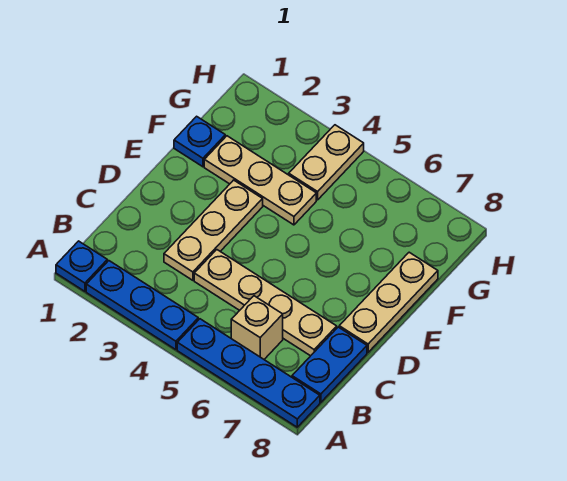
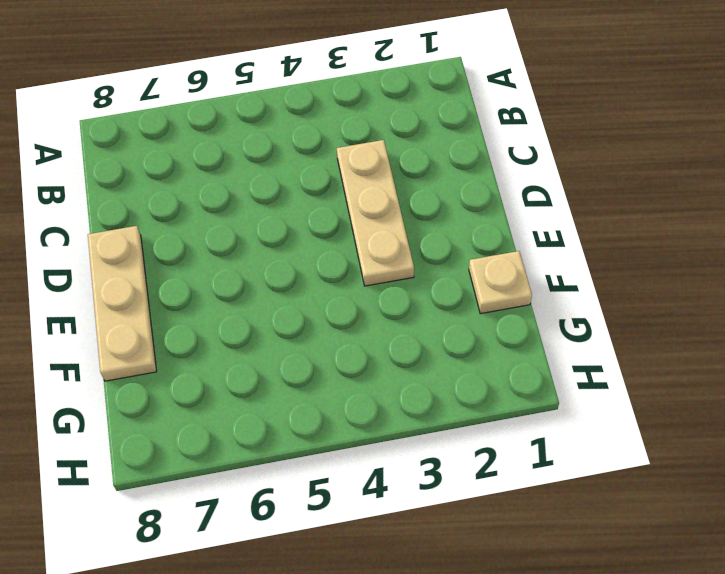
tan 1x1 plate [469,251,532,314] -> blue 1x1 plate [174,116,225,167]
none -> blue 1x1 plate [56,241,107,291]
none -> blue 1x3 plate [86,261,198,350]

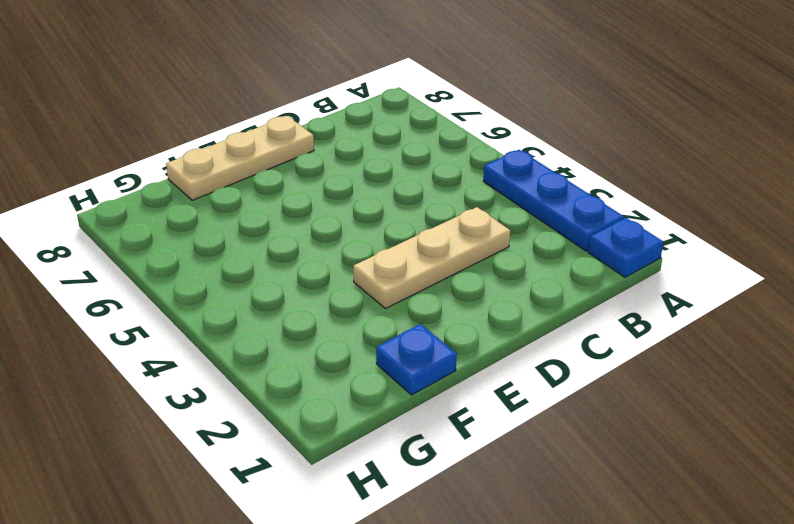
none -> blue 1x4 plate [177,319,320,427]
none -> tan 1x1 brick [231,296,283,359]

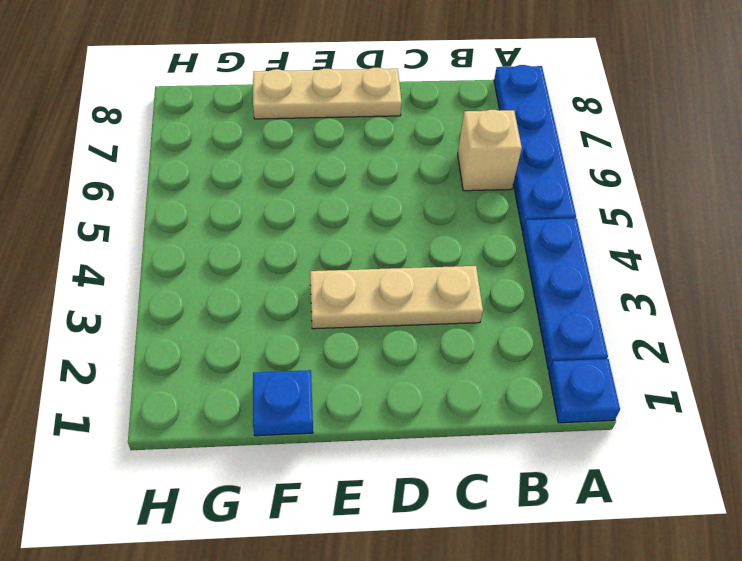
none -> blue 1x2 plate [292,327,367,402]
none -> tan 1x4 plate [194,250,337,356]

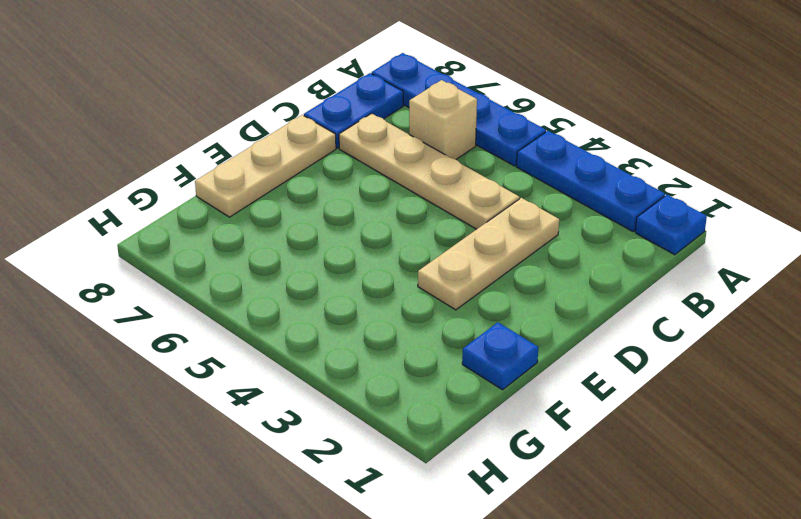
none -> tan 1x3 plate [204,136,316,225]
none -> tan 1x2 plate [289,125,364,200]

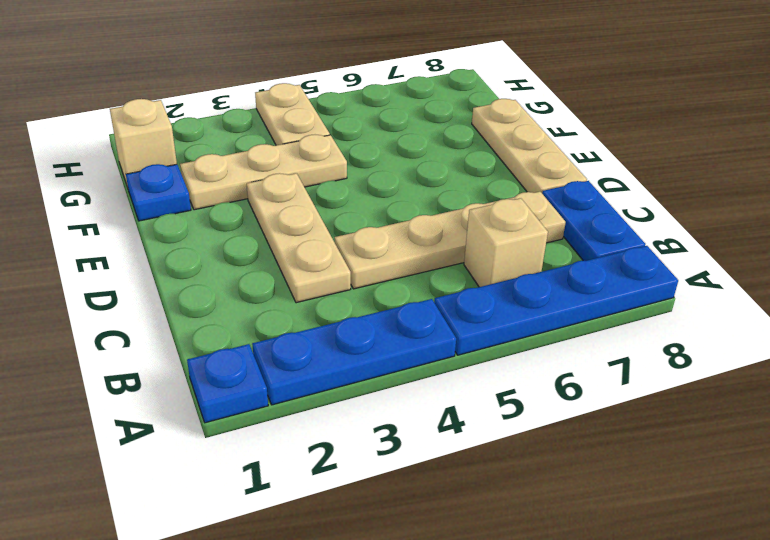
tan 1x1 brick [110,99,177,187] -> none

